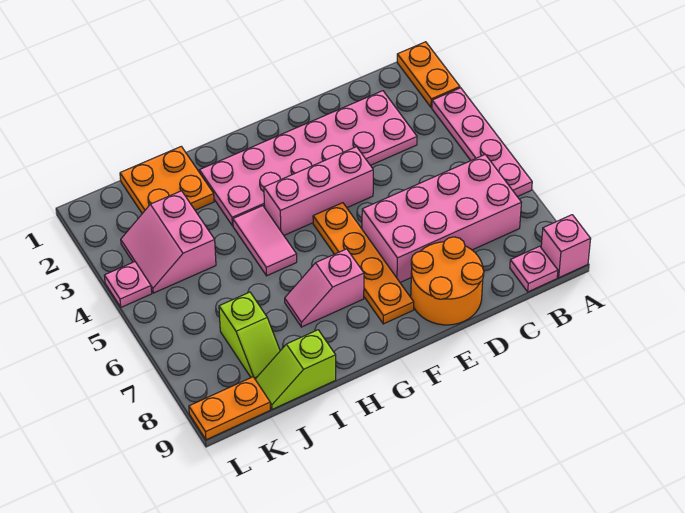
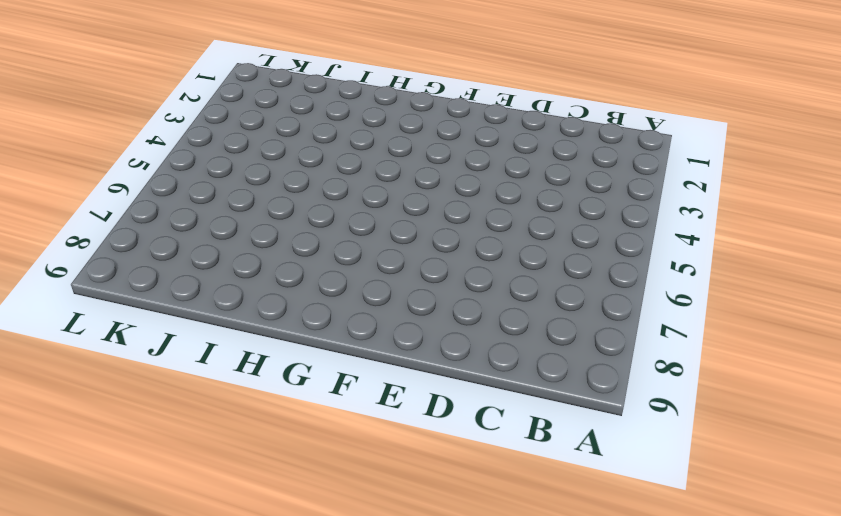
none -> orange 1x2 plate [397,42,460,107]
none -> pink 1x4 plate [432,88,532,197]
none -> pink 1x1 brick [541,215,591,278]

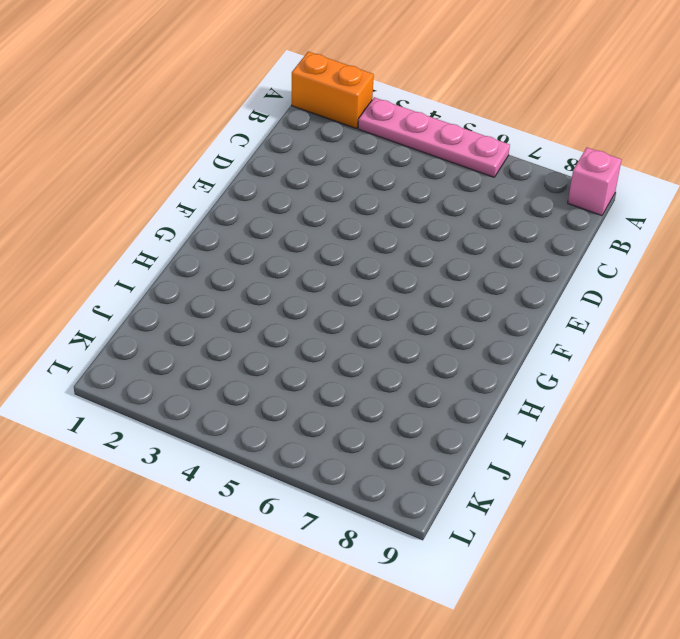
orange 1x2 brick [292,52,374,129] -> orange 1x2 plate [397,42,460,107]
none -> pink 2x4 brick [362,155,521,282]
none -> pink 1x1 plate [510,246,558,292]
none -> pink 2x6 plate [199,91,417,226]

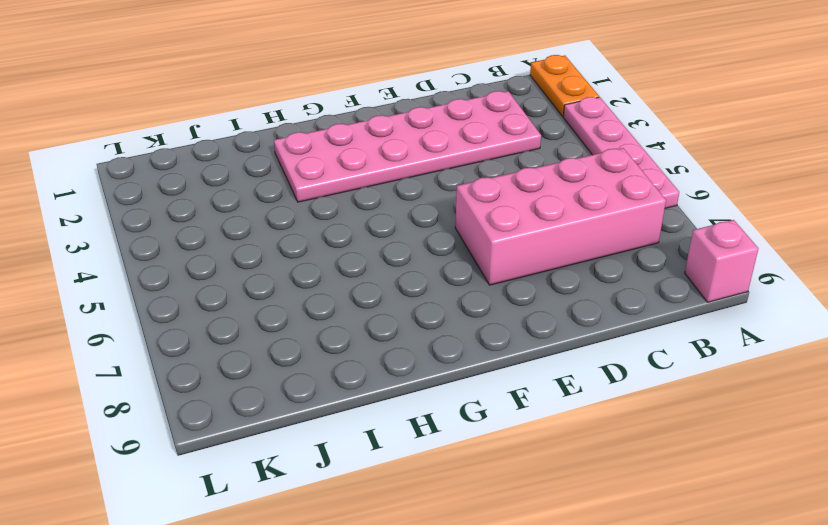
none -> pink 1x1 plate [510,246,558,292]
none -> orange 2x2 round brick [411,237,484,325]
none -> pink 1x3 brick [264,147,373,235]

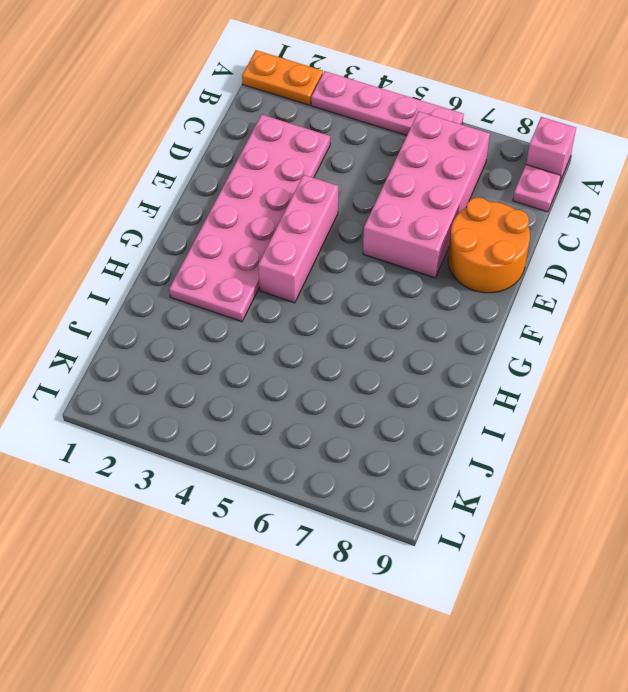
none -> orange 1x4 plate [313,203,414,324]
none -> pink 1x2 slope [285,249,364,327]
none -> pink 1x2 tile [233,206,297,276]

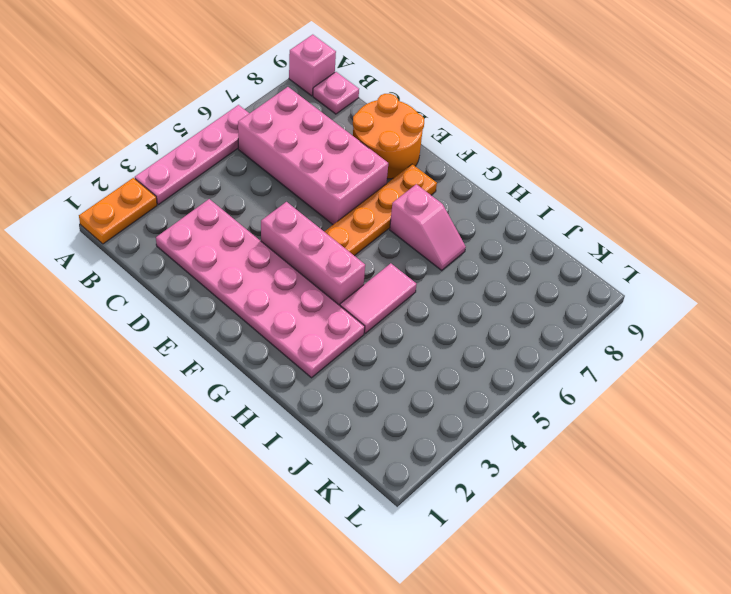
none -> orange 2x2 plate [120,146,214,214]
none -> lime 1x2 slope [255,330,336,409]
none -> pink 2x2 slope [121,191,216,293]

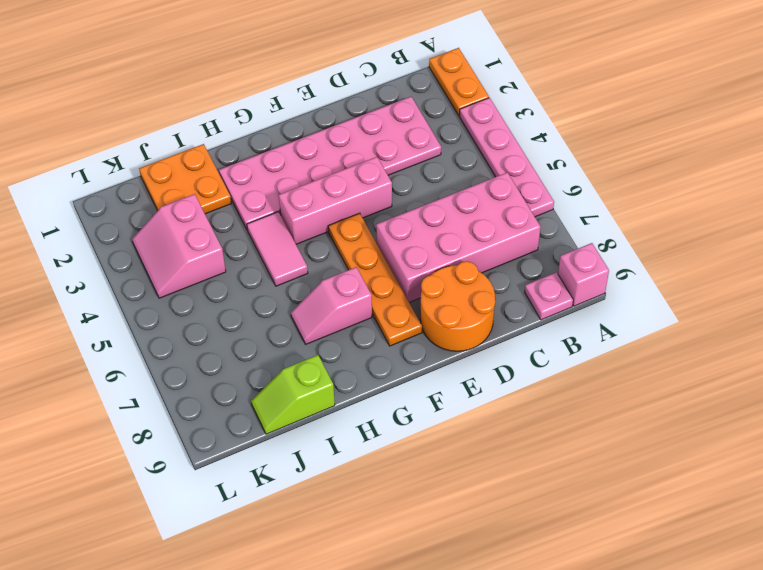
none -> lime 1x2 slope [219,292,280,379]
none -> orange 1x2 plate [189,377,270,440]
none -> pink 1x1 plate [104,262,152,307]

